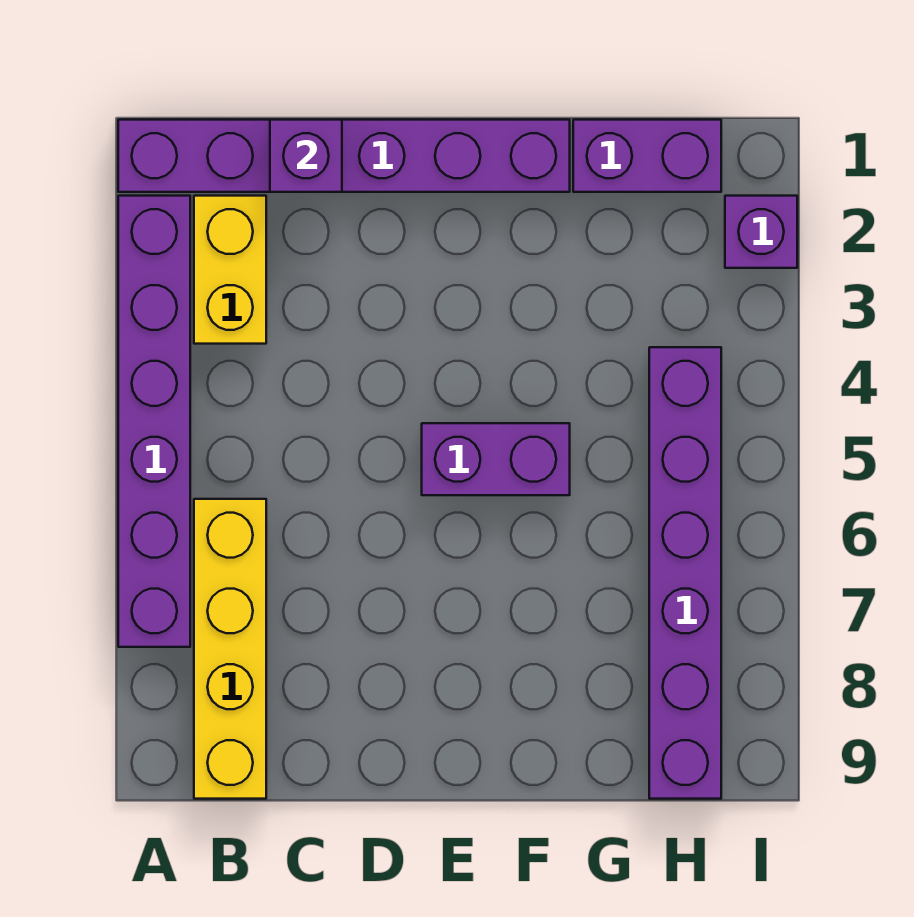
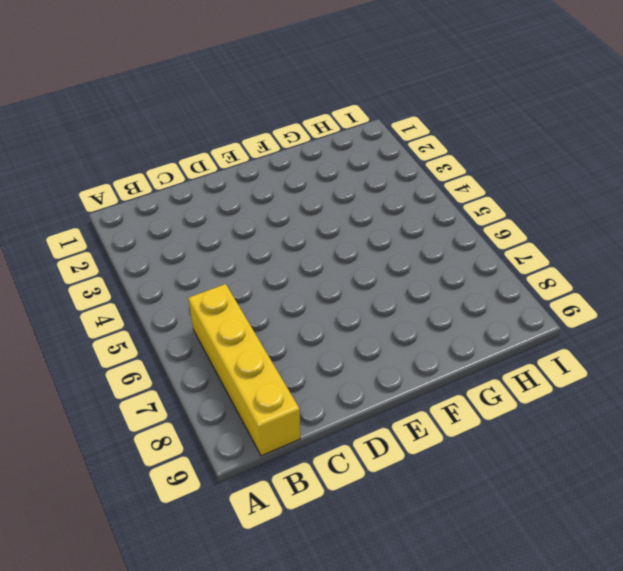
none -> purple 1x6 brick [118,120,570,192]
none -> purple 1x6 brick [118,196,190,647]

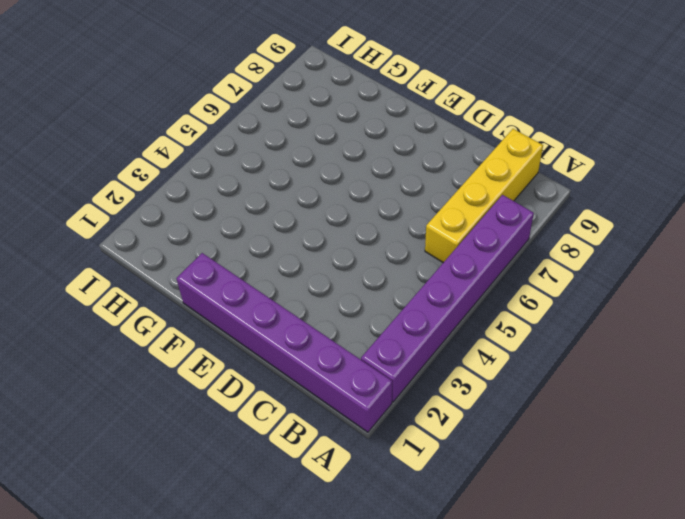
none -> yellow 1x2 brick [194,196,266,344]
none -> purple 1x2 brick [422,423,570,495]

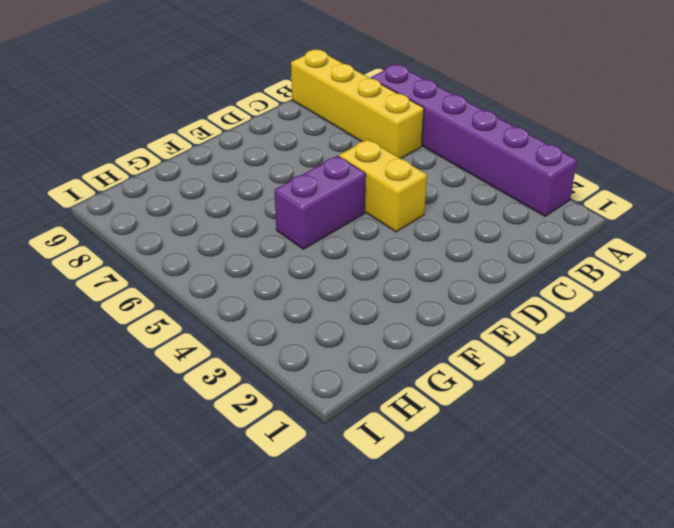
yellow 1x2 brick [339,139,427,232] -> yellow 1x2 brick moved to [194,196,266,344]
none -> purple 1x6 brick [118,120,570,192]
none -> purple 1x2 brick [573,120,721,192]

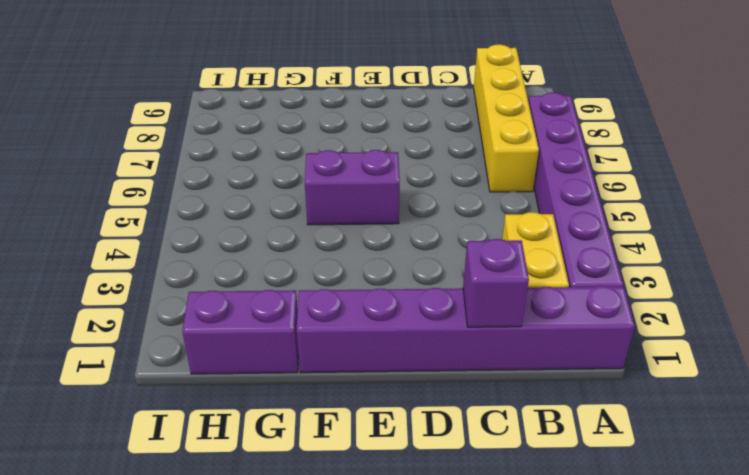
none -> purple 1x6 brick [649,347,721,799]
none -> purple 1x1 brick [725,196,797,268]

